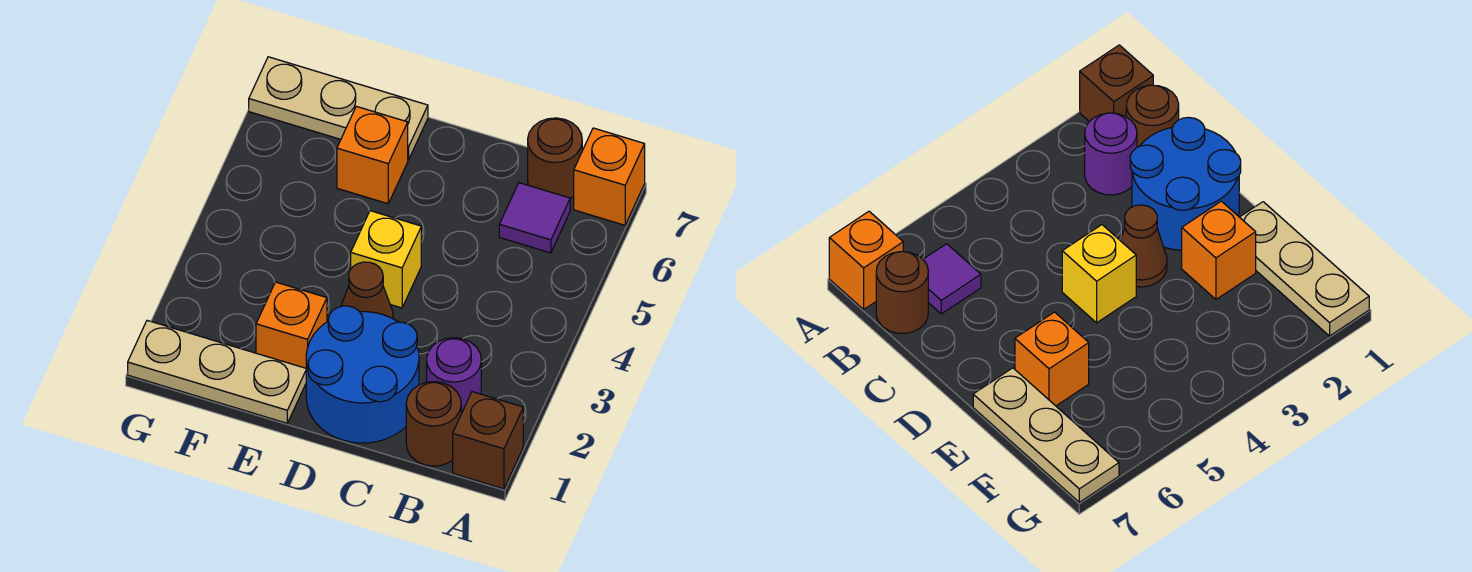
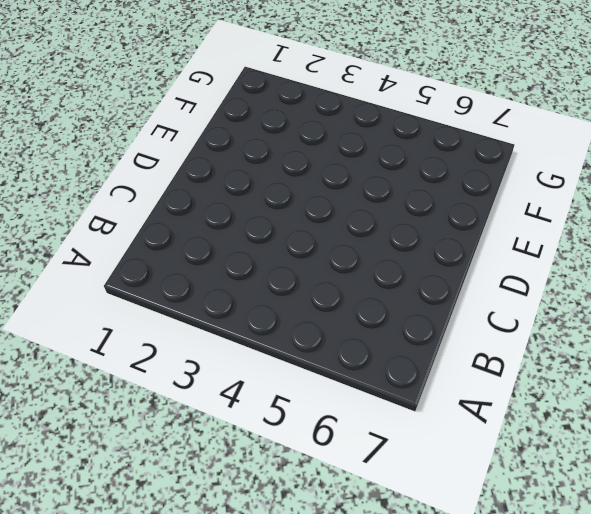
none -> brown 1x1 brick [453,392,523,489]
none -> orange 1x1 brick [574,128,645,225]
none -> brown 1x1 round brick [406,382,461,466]

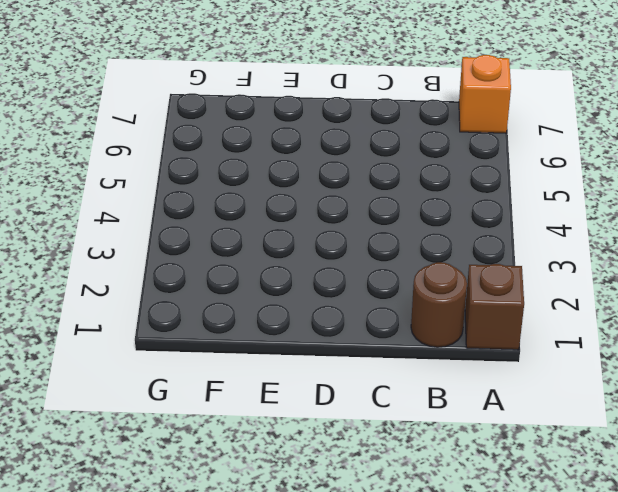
none -> purple 1x1 round brick [427,338,481,414]
none -> purple 1x1 tile [499,183,570,253]
none -> brown 1x1 round brick [528,118,582,199]

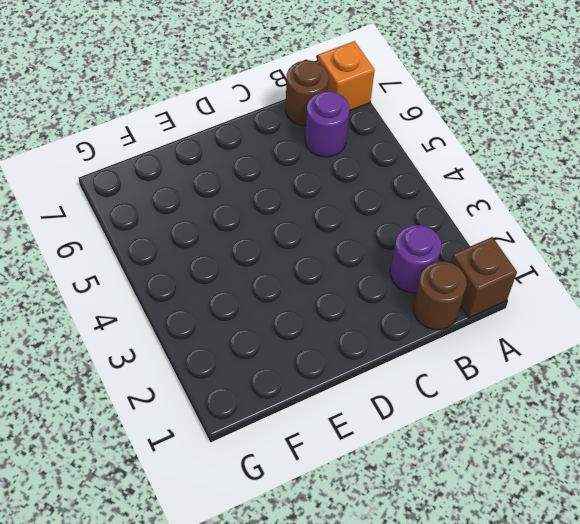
purple 1x1 round brick [305,91,349,157] -> purple 1x1 tile [499,183,570,253]
none -> blue 2x2 round brick [306,306,419,443]
none -> brown 1x1 cone [341,262,393,319]
none -> yellow 1x1 brick [351,211,421,308]

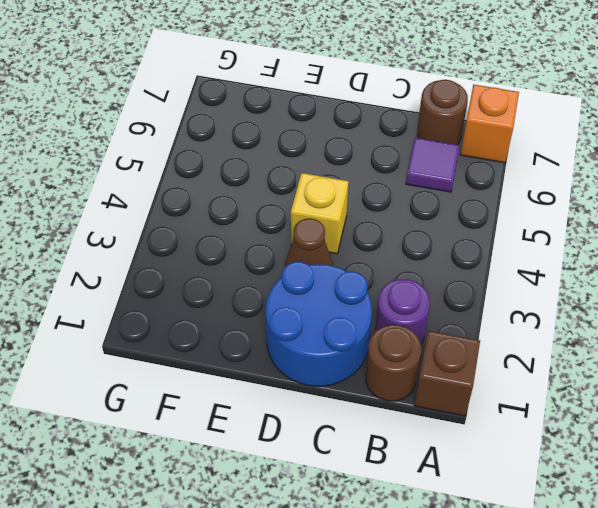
none -> tan 1x3 plate [128,320,306,423]
none -> orange 1x1 brick [256,282,327,368]
none -> orange 1x1 brick [337,106,408,204]

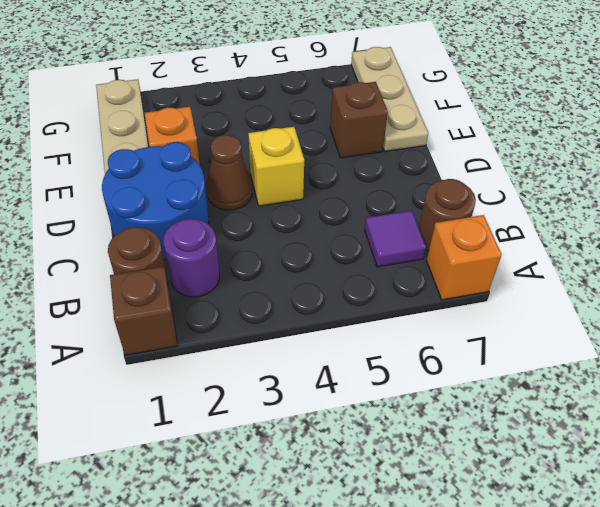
brown 1x1 brick [330,82,388,158] -> orange 1x1 brick [337,106,408,204]

